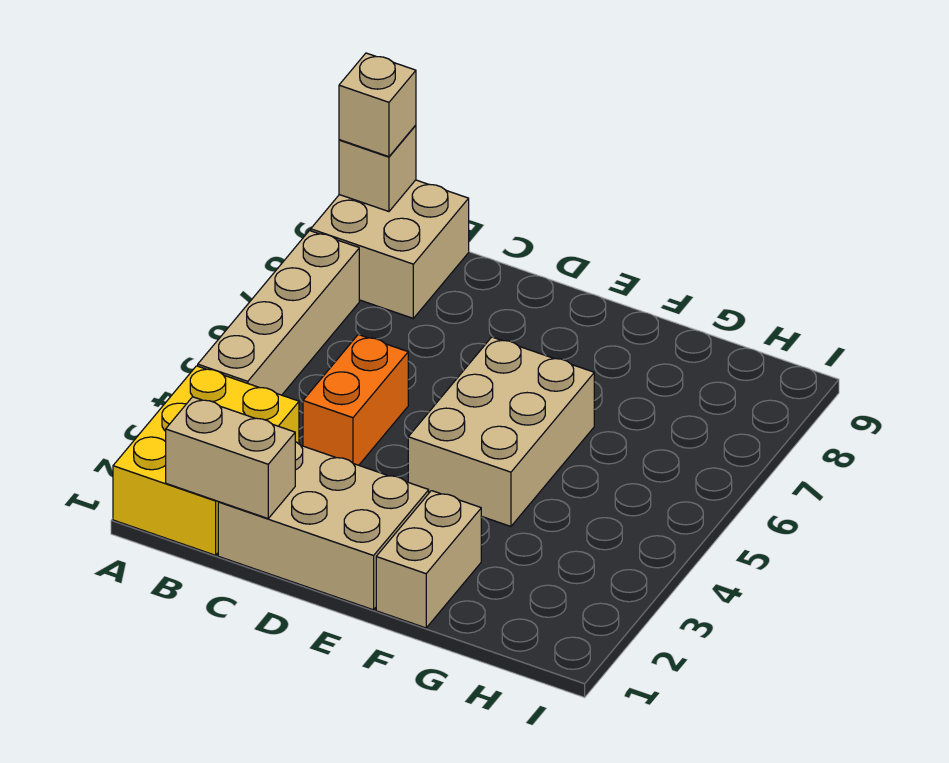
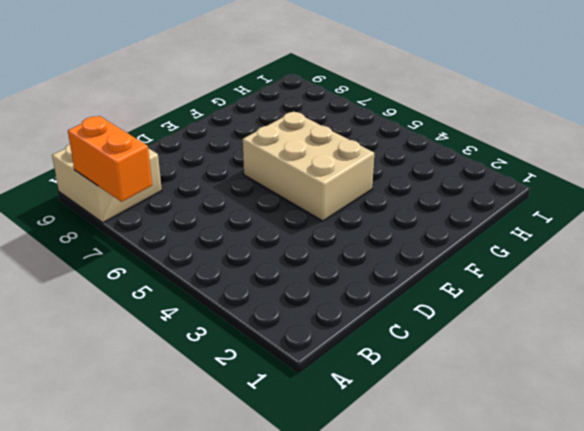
orange 1x2 brick [68,116,152,202] -> orange 1x2 brick moved to [303,335,408,465]
none -> yellow 2x3 brick [113,366,299,555]
none -> tan 1x4 brick [198,231,359,395]

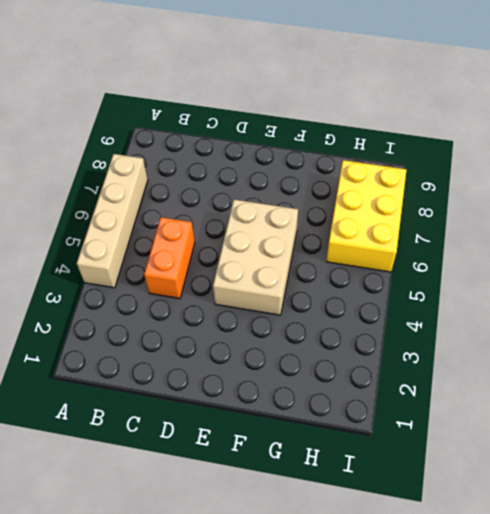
yellow 2x3 brick [326,160,406,272] -> yellow 2x3 brick moved to [113,366,299,555]
none -> tan 2x2 brick [311,180,469,318]
none -> tan 2x3 brick [218,442,429,610]

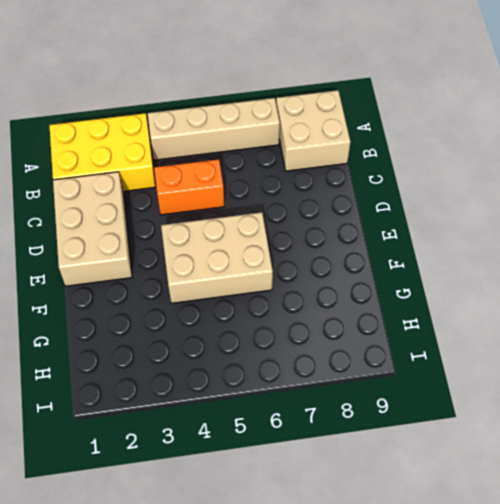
none -> tan 1x2 brick [376,491,481,628]
none -> tan 1x1 brick [339,125,416,212]

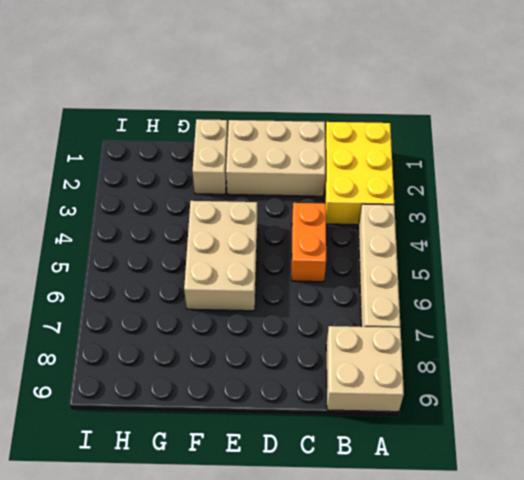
none -> tan 1x1 brick [339,125,416,212]
none -> tan 1x2 brick [166,397,295,518]

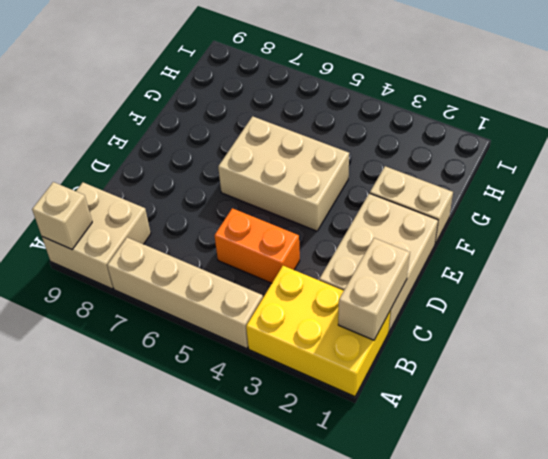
none -> tan 1x1 brick [339,53,416,157]

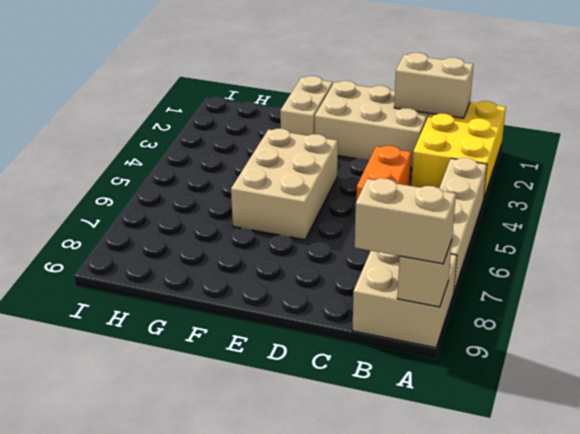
tan 1x2 brick [355,178,456,264] -> tan 1x1 brick [339,53,416,157]

